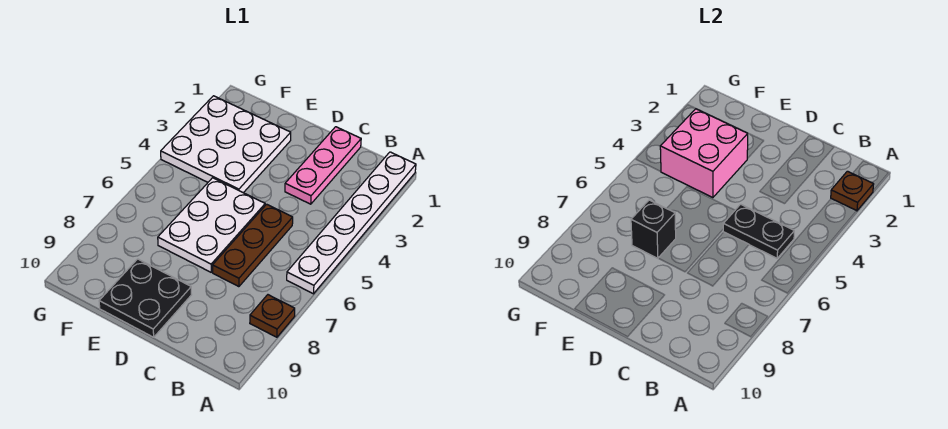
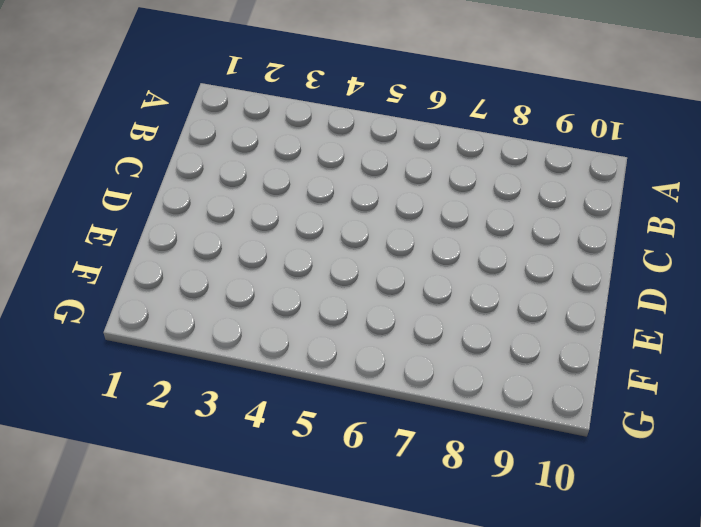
none -> white 1x6 plate [287,152,416,294]
none -> brown 1x1 plate [250,295,295,337]

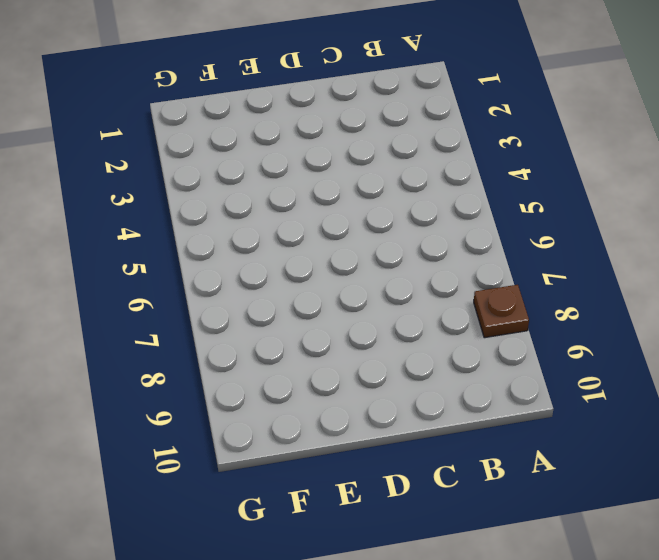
none -> white 1x6 plate [287,152,416,294]
none -> pink 1x3 plate [285,127,361,204]

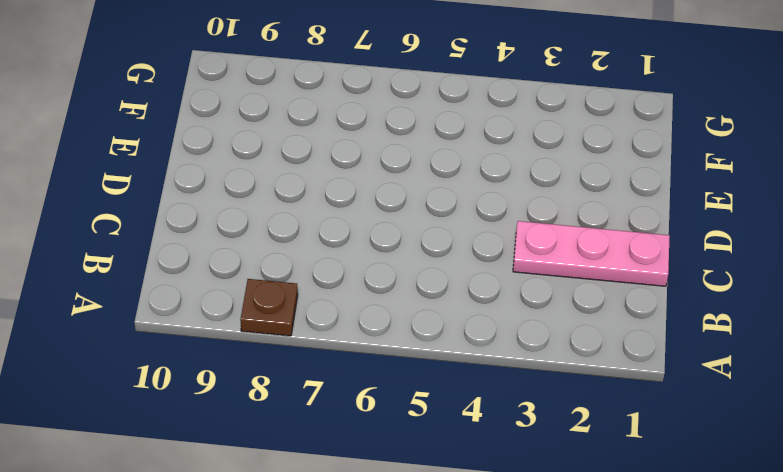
none -> white 1x6 plate [287,152,416,294]
none -> brown 1x3 plate [213,204,293,287]

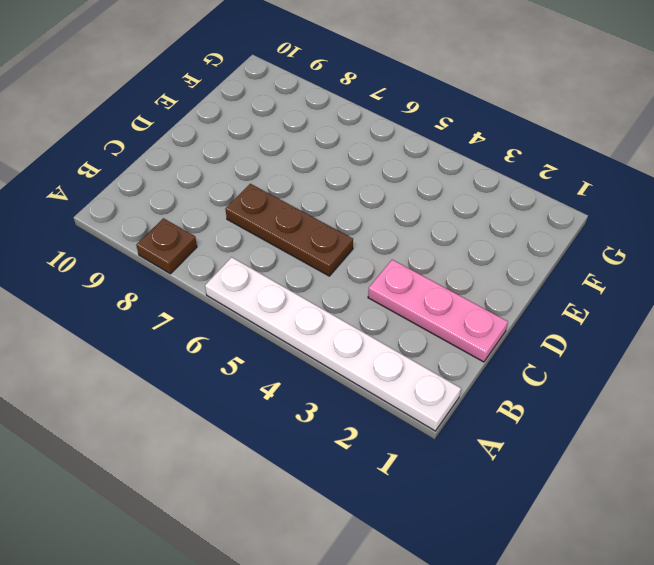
none -> white 2x3 plate [158,178,265,272]
none -> black 2x2 plate [99,259,192,337]

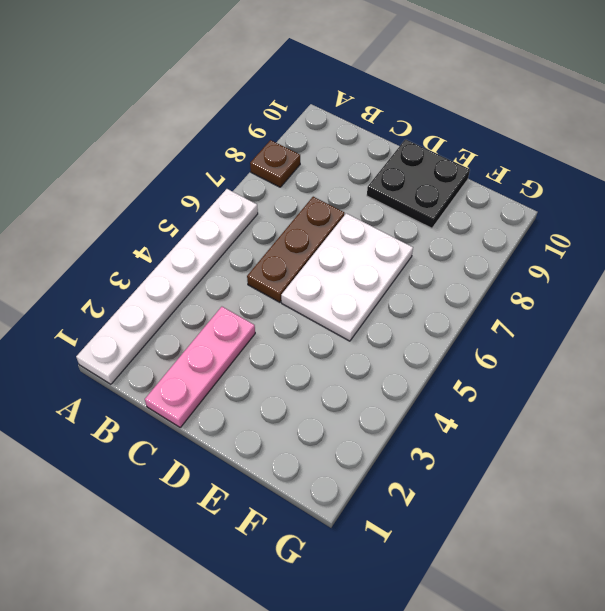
none -> white 3x3 plate [161,96,291,193]
none -> brown 1x1 plate [831,171,874,211]

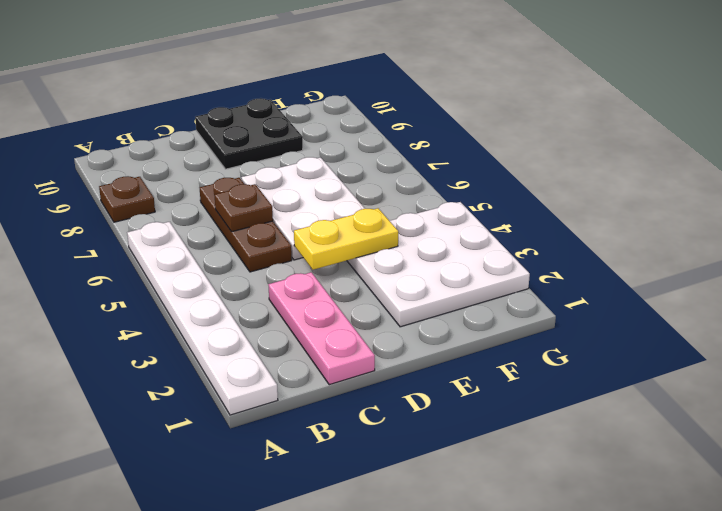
brown 1x1 plate [214,184,273,232] -> brown 1x1 plate moved to [831,171,874,211]
yellow 1x2 plate [294,208,398,270] -> pink 2x2 brick [660,109,748,198]
none -> black 1x2 plate [723,204,794,258]
none -> black 1x1 brick [631,200,676,258]

